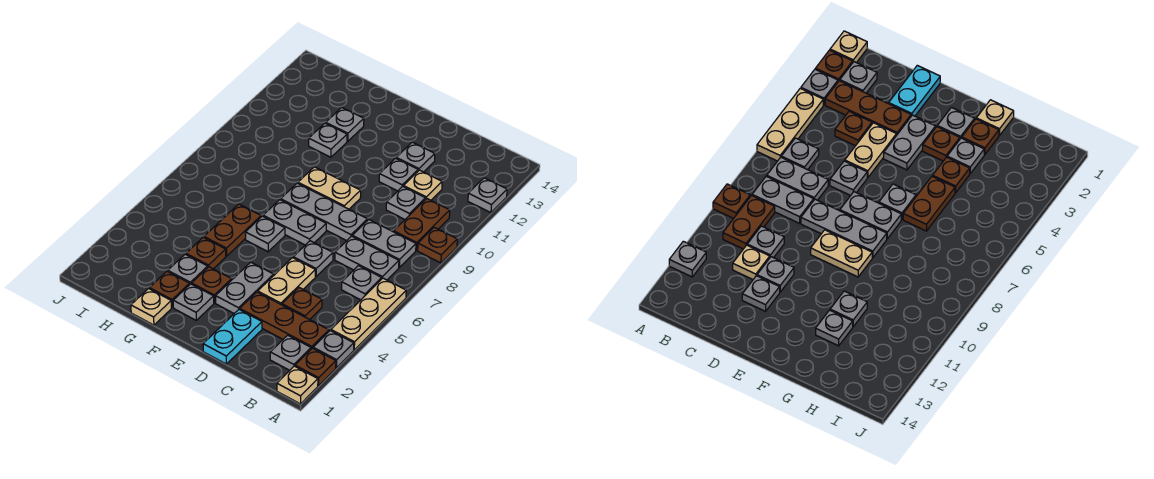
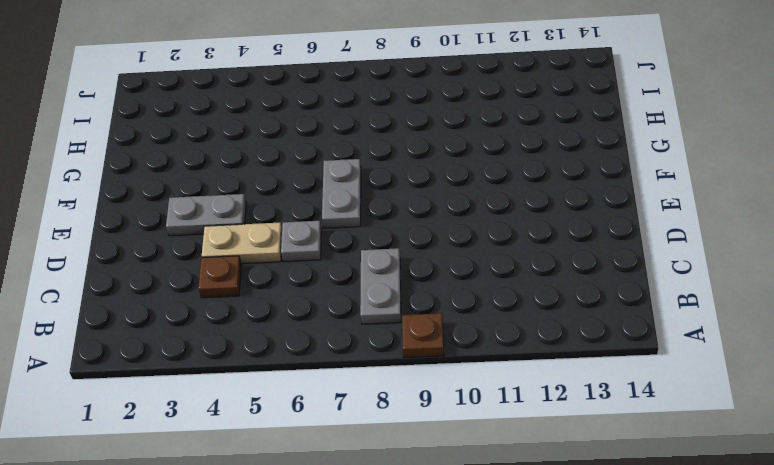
none -> tan 1x1 plate [277,366,318,404]
none -> brown 1x1 plate [295,348,336,386]
none -> grey 1x1 plate [313,331,354,368]
none -> tan 1x3 plate [331,278,406,350]

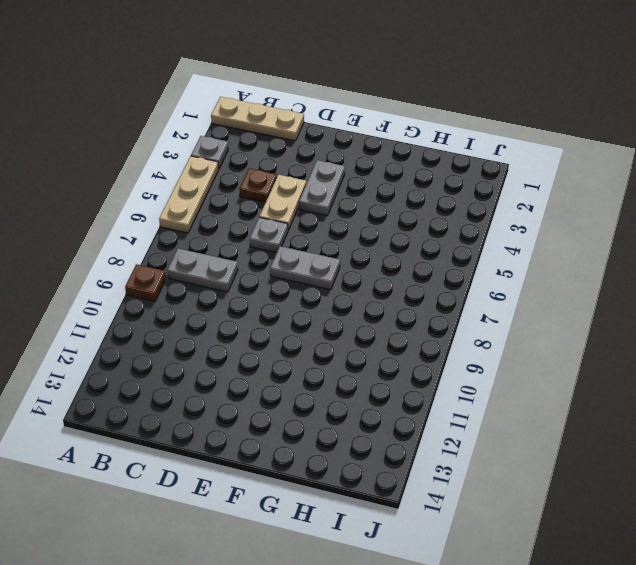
tan 1x3 plate [211,97,304,141] -> tan 1x1 plate [277,366,318,404]
none -> brown 1x1 plate [295,348,336,386]
none -> grey 1x1 plate [468,178,507,213]
none -> grey 1x1 plate [270,335,311,370]
none -> brown 1x3 plate [240,292,329,349]

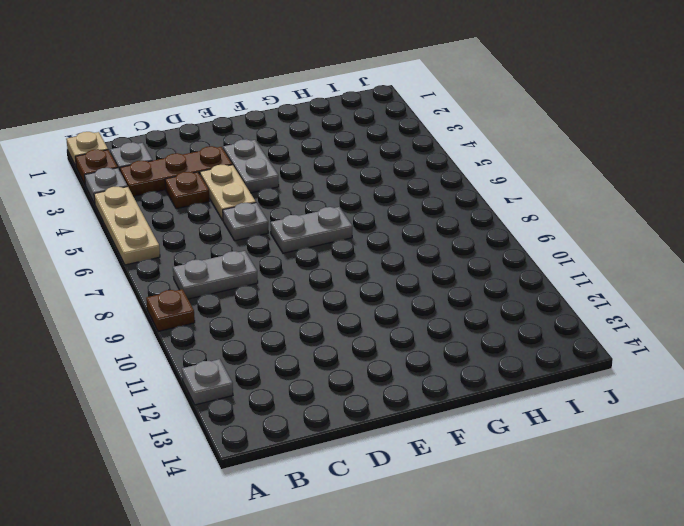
none -> grey 1x1 plate [342,266,382,300]
none -> grey 1x2 plate [335,236,399,280]
none -> brown 1x2 plate [394,199,450,251]
none -> grey 1x1 plate [386,186,426,219]

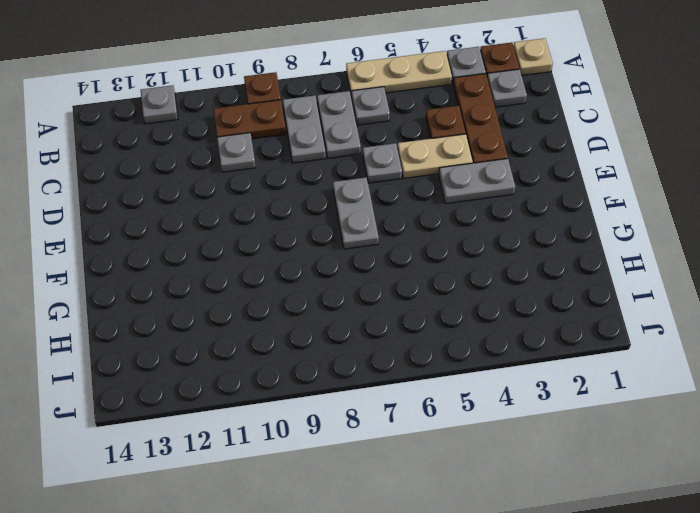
none -> tan 1x1 plate [403,170,442,200]
none -> cyan 1x2 plate [203,309,262,364]
none -> grey 1x3 plate [281,183,368,241]
none -> grey 1x1 plate [379,158,418,191]

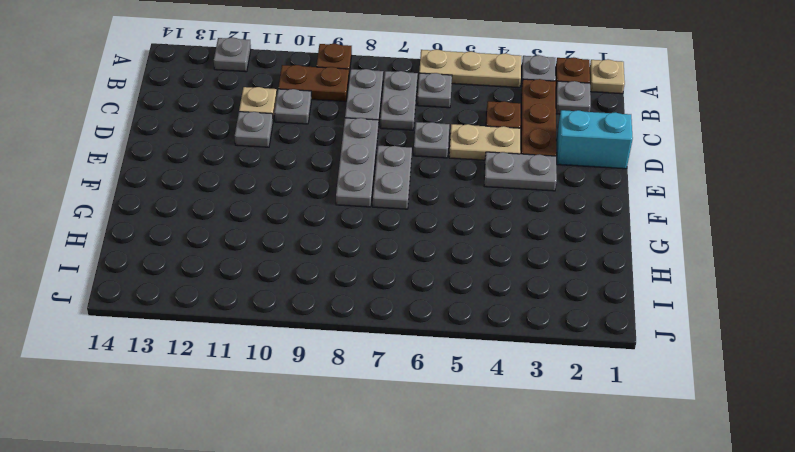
cyan 1x2 brick [556,110,633,169] -> cyan 1x2 plate [203,309,262,364]
none -> grey 1x1 plate [396,142,435,172]
none -> tan 1x2 plate [298,167,361,209]
none -> grey 1x1 plate [173,284,214,320]
none -> brown 1x1 plate [192,267,232,303]

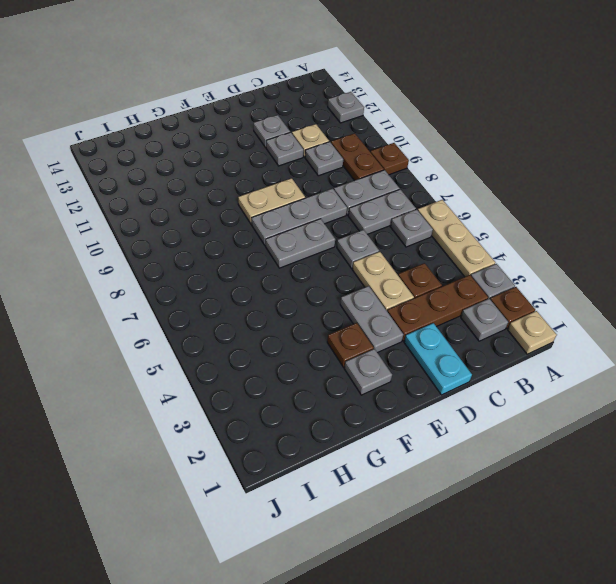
none -> grey 1x1 plate [245,216,285,252]
none -> tan 1x1 plate [131,289,171,325]
none -> brown 1x1 plate [149,271,190,307]
none -> grey 1x1 plate [168,254,208,284]

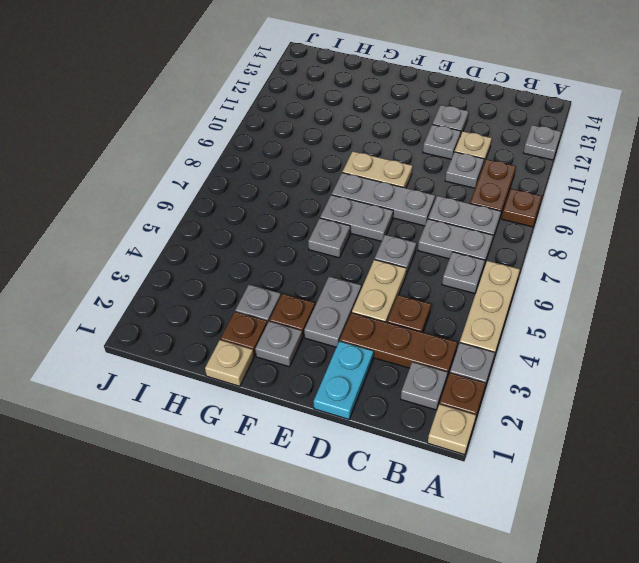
none -> brown 1x1 plate [186,237,226,269]
none -> brown 1x2 plate [204,204,261,256]
none -> grey 1x1 plate [309,123,347,157]
none -> grey 1x1 plate [326,107,364,141]

